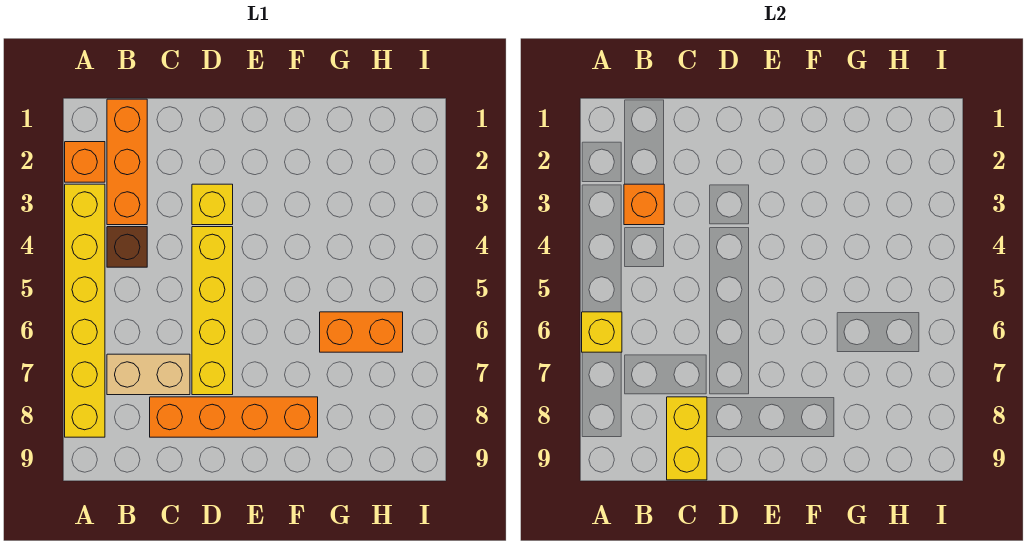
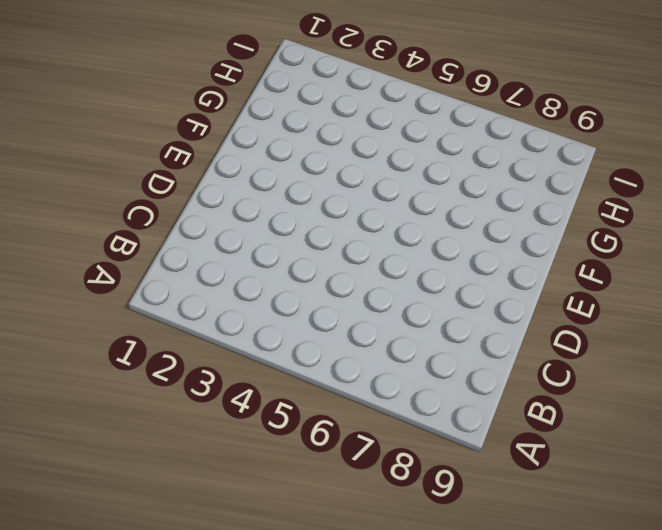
none -> orange 1x1 brick [65,142,105,182]
none -> yellow 1x6 brick [65,184,105,437]
none -> orange 1x3 brick [107,99,147,225]

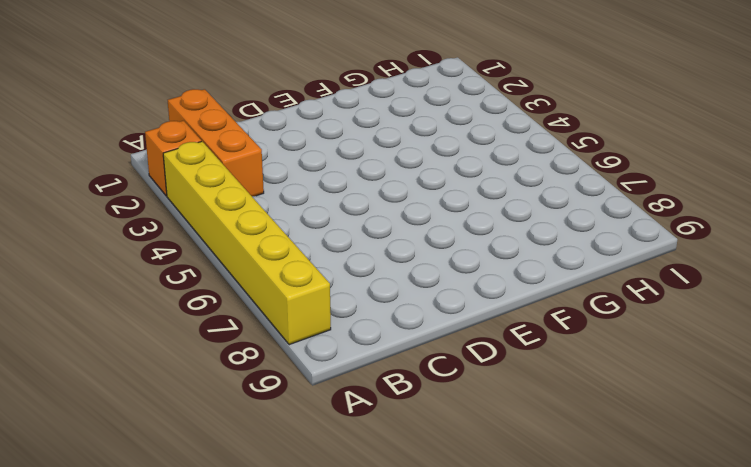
none -> brown 1x1 brick [107,227,147,267]
none -> tan 1x2 brick [107,354,190,395]
none -> orange 1x4 brick [150,397,318,437]

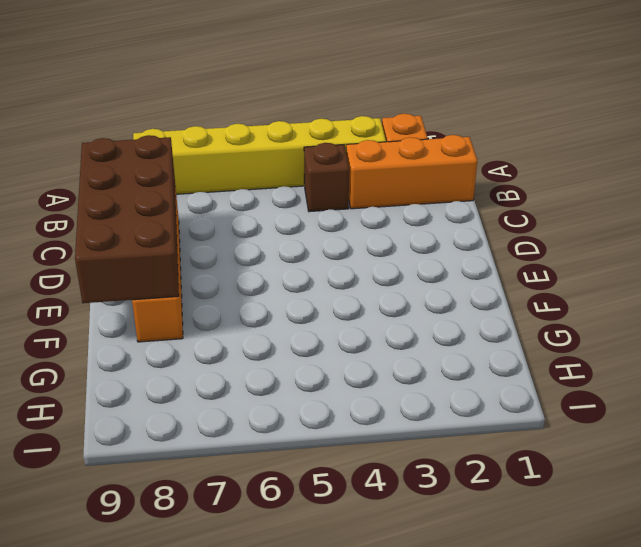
brown 2x4 brick [75,135,179,303] -> yellow 1x2 brick [667,397,707,480]
none -> tan 1x2 brick [107,354,190,395]
none -> yellow 1x1 brick [192,184,233,225]
none -> yellow 1x4 brick [192,227,233,395]

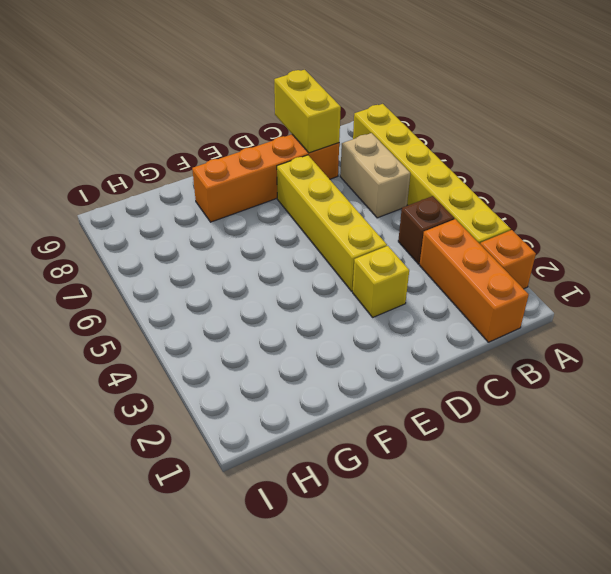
tan 1x2 brick [340,133,410,218] -> tan 1x2 brick turned to [107,354,190,395]
none -> orange 1x2 brick [320,312,403,352]
none -> yellow 1x1 brick [582,312,622,352]
none -> orange 1x1 brick [624,184,664,225]

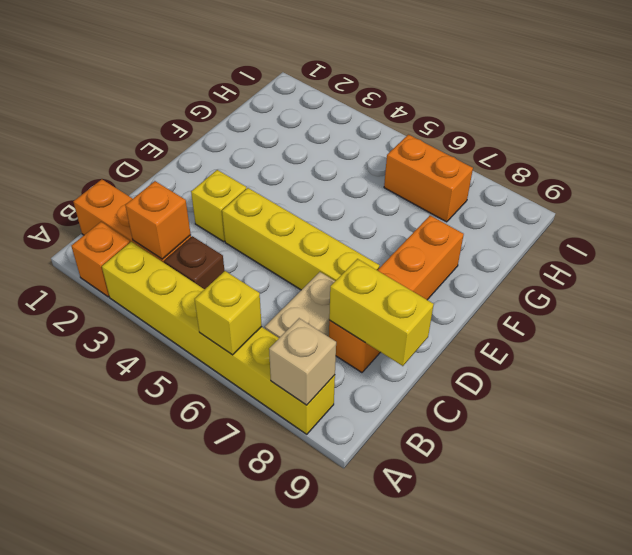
tan 1x1 brick [269,318,336,405] -> none
orange 1x2 brick [384,135,473,222] -> orange 1x2 brick turned to [320,312,403,352]

